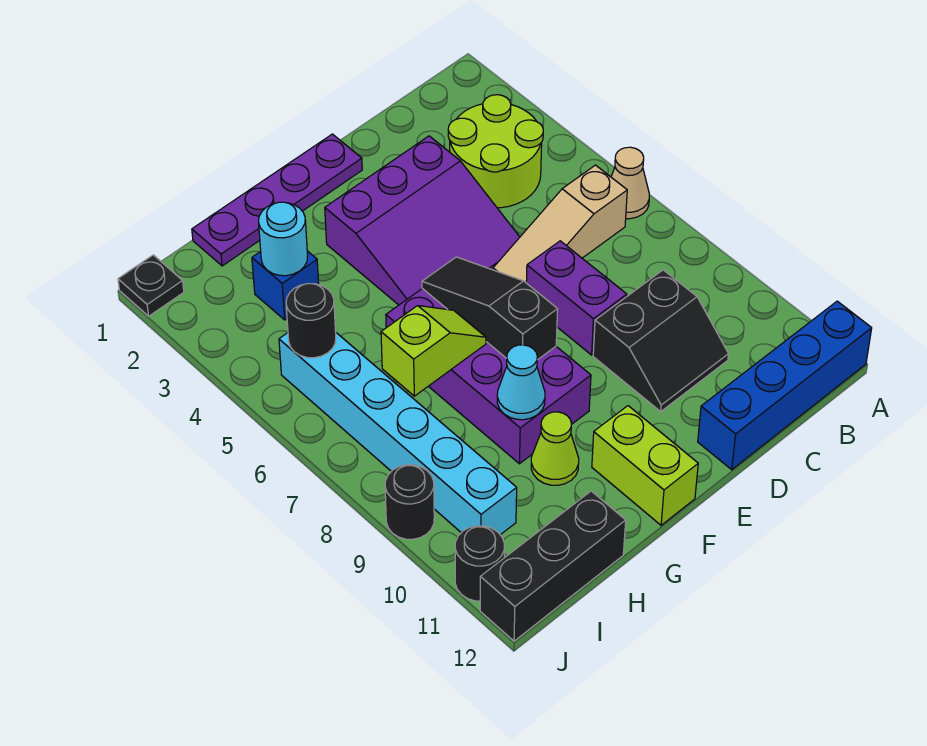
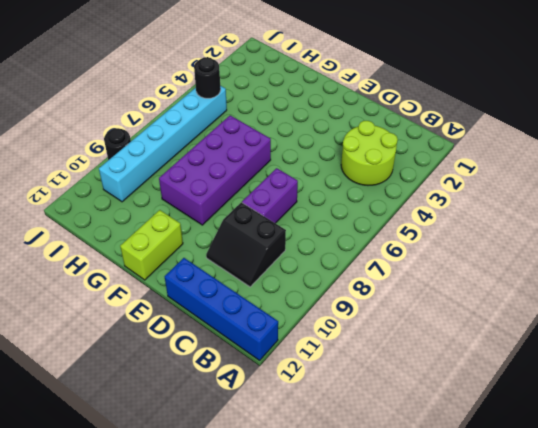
none -> tan 1x1 cone [611,147,649,219]
none -> tan 1x3 slope [493,165,627,282]
none -> purple 3x3 slope [325,136,520,305]

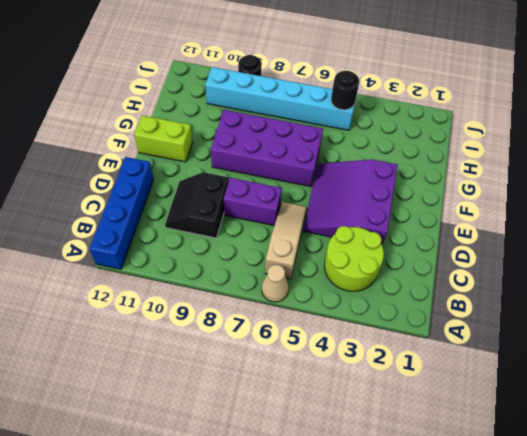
none -> purple 1x4 plate [192,134,362,266]
none -> lime 1x1 cone [531,412,579,485]
none -> blue 1x1 brick [252,251,319,320]

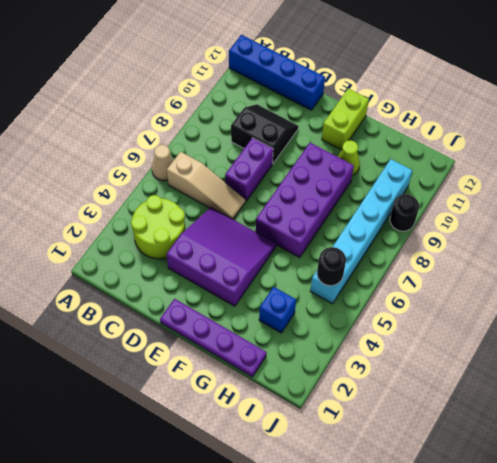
none -> black 1x3 brick [480,491,626,641]
none -> black 1x1 plate [118,255,184,316]
none -> black 1x1 round brick [455,526,504,601]

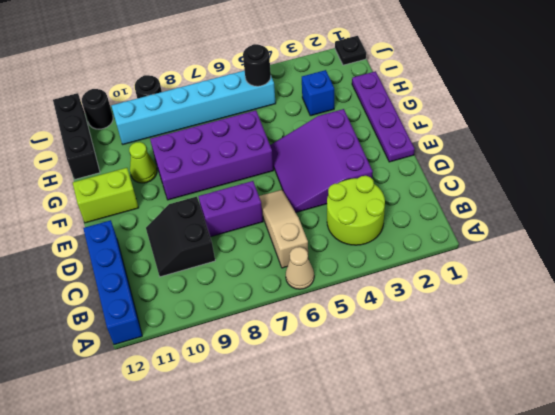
none -> black 1x3 slope [422,257,558,360]
none -> lime 1x2 slope [381,306,486,396]
none -> cyan 1x1 cone [497,345,545,420]

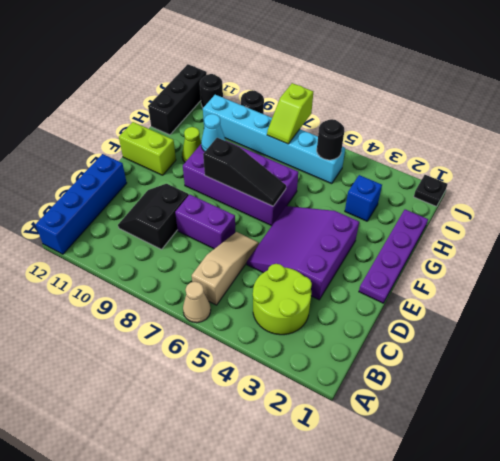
lime 1x2 slope [267,83,313,144] -> lime 1x2 slope moved to [381,306,486,396]
none -> cyan 1x1 round brick [259,202,308,276]

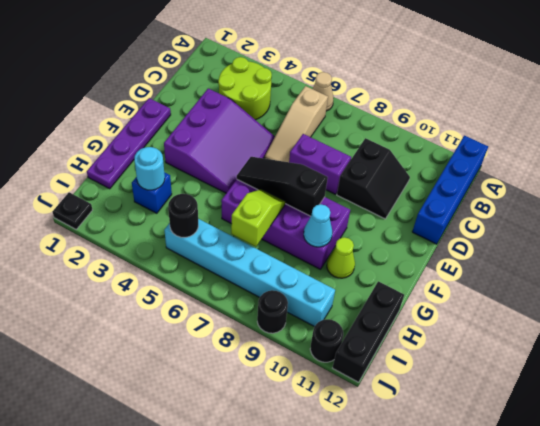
none -> lime 1x2 brick [592,406,698,525]

